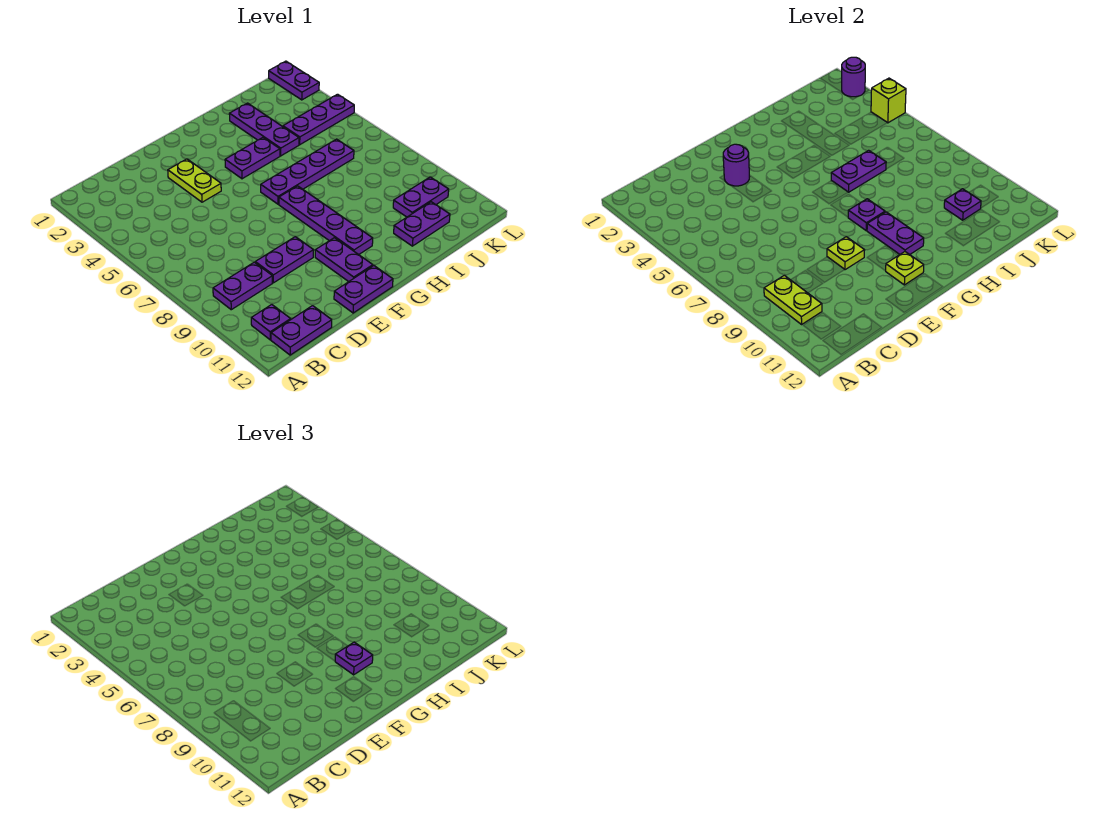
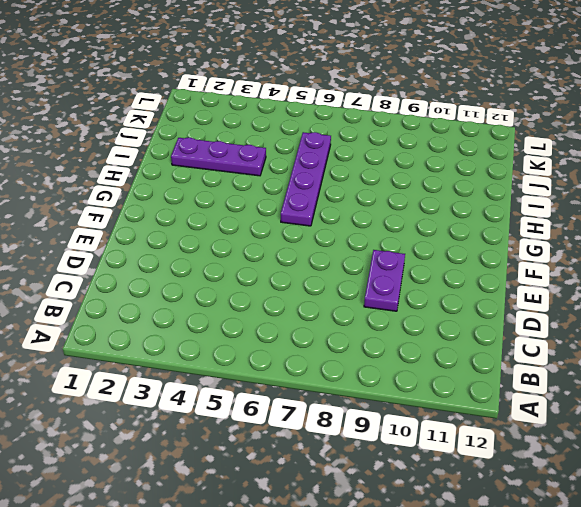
none -> purple 1x2 plate [213,262,272,310]
none -> purple 1x1 plate [251,305,291,340]
none -> purple 1x2 plate [271,306,332,355]

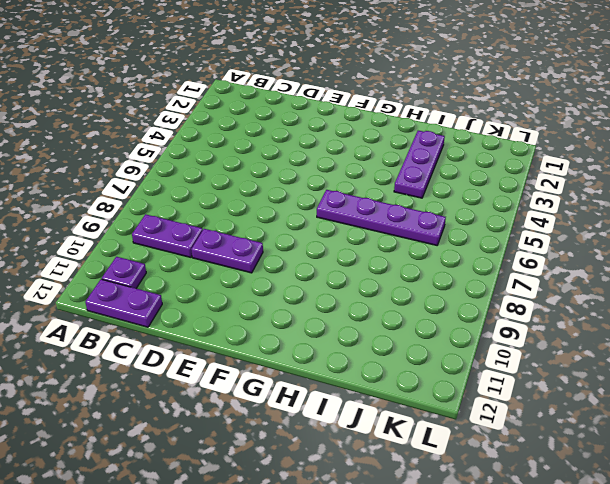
none -> lime 1x2 plate [168,159,221,202]
none -> purple 1x2 plate [334,266,393,313]
none -> purple 1x2 plate [315,238,373,282]

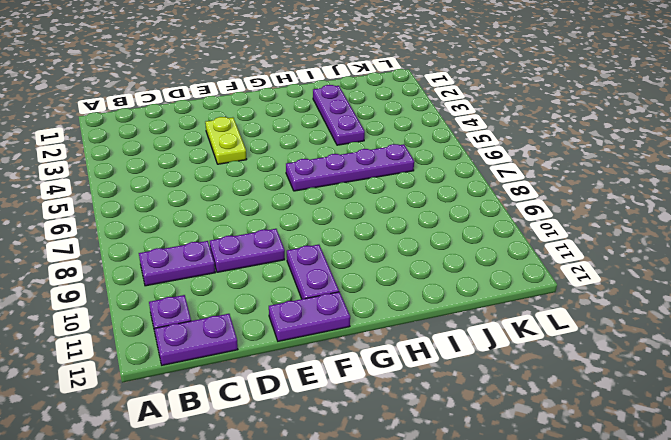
none -> purple 1x2 plate [225,138,280,179]
none -> purple 1x4 plate [279,186,373,255]
none -> purple 1x2 plate [394,202,450,246]

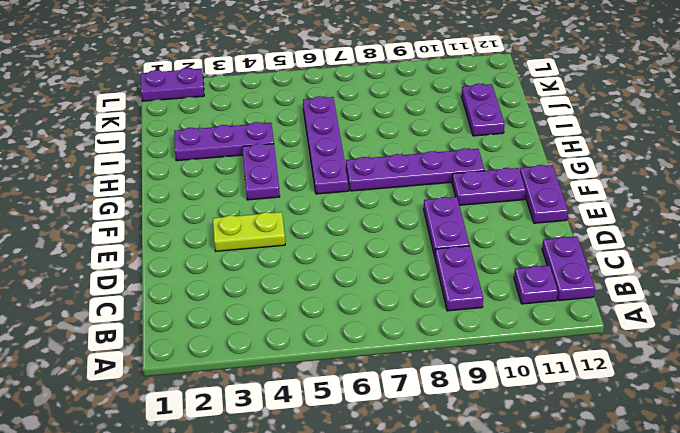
none -> purple 1x3 plate [283,94,354,145]
none -> purple 1x2 plate [393,177,449,217]
none -> lime 1x2 plate [764,275,822,324]

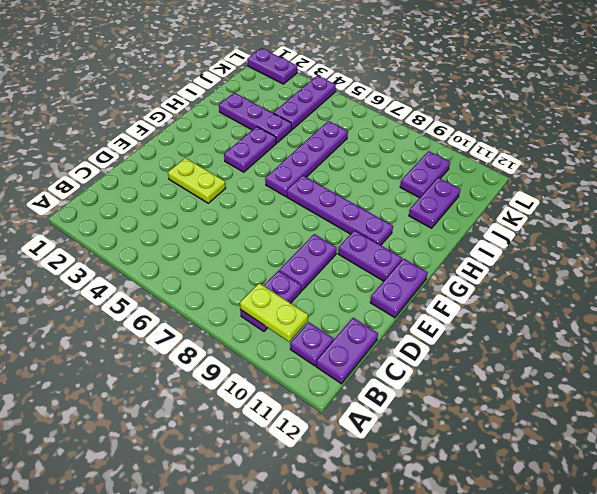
none -> purple 1x1 round brick [723,144,749,186]
none -> lime 1x1 plate [827,237,865,270]
none -> lime 1x1 plate [886,252,924,285]

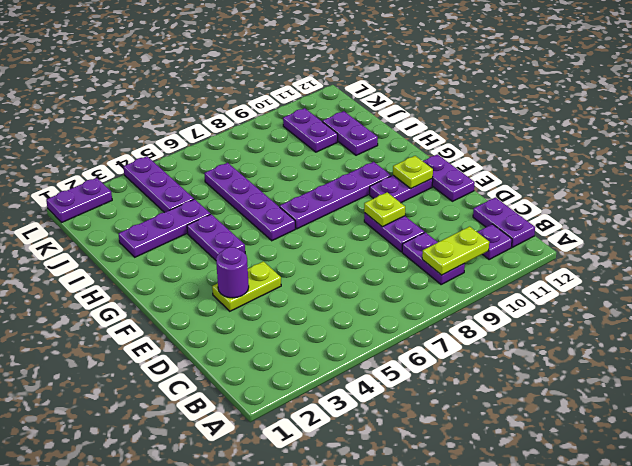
none -> purple 1x1 plate [848,199,885,231]
none -> purple 1x2 plate [867,212,924,255]
none -> purple 1x2 plate [831,150,886,192]

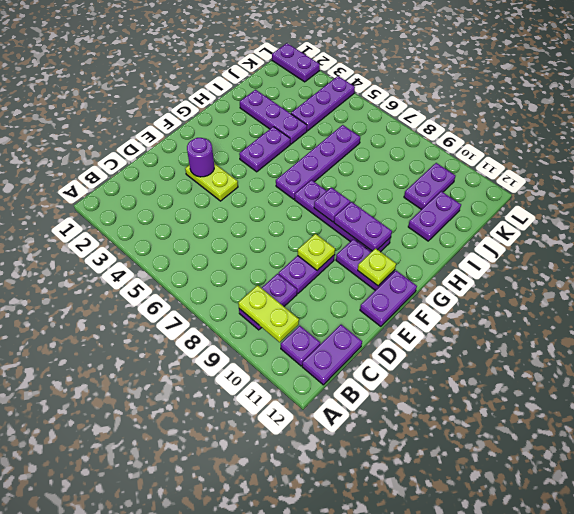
none -> purple 1x2 plate [831,150,886,192]
none -> purple 1x1 plate [944,189,981,220]
none -> purple 1x1 round brick [842,57,865,97]

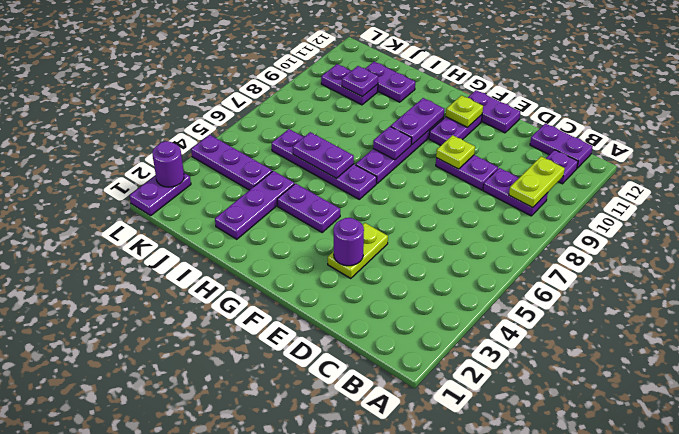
none -> lime 1x1 brick [871,78,906,123]
none -> purple 1x1 plate [335,642,373,675]

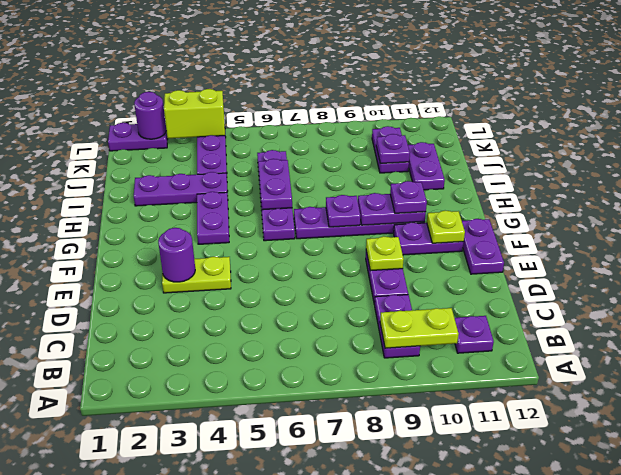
lime 1x2 brick [164,89,225,138] -> lime 1x1 brick [871,78,906,123]
none -> purple 1x2 plate [271,306,332,355]

